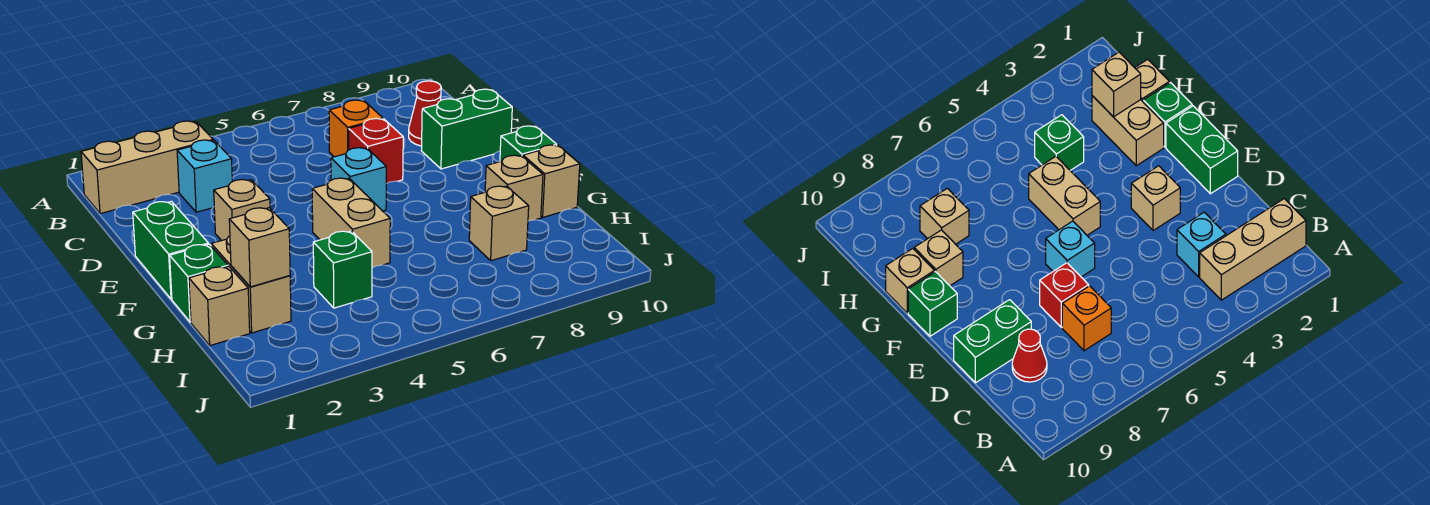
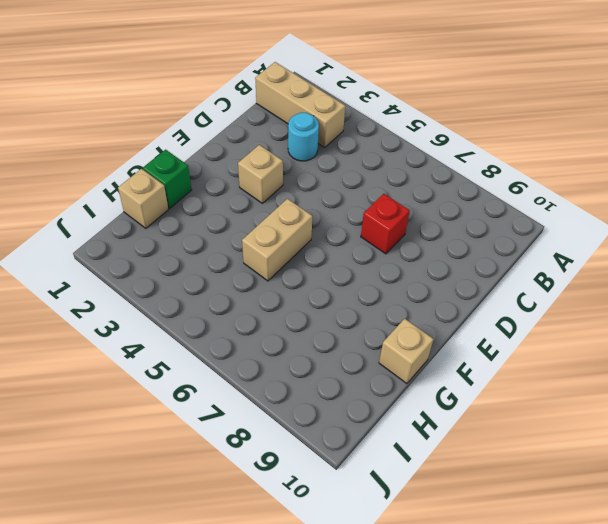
cyan 1x1 round brick [288,113,319,161] -> cyan 1x1 brick [177,140,232,212]
none -> orange 1x1 brick [329,100,383,157]
none -> red 1x1 cone [409,81,441,146]
none -> green 1x2 brick [421,89,512,169]

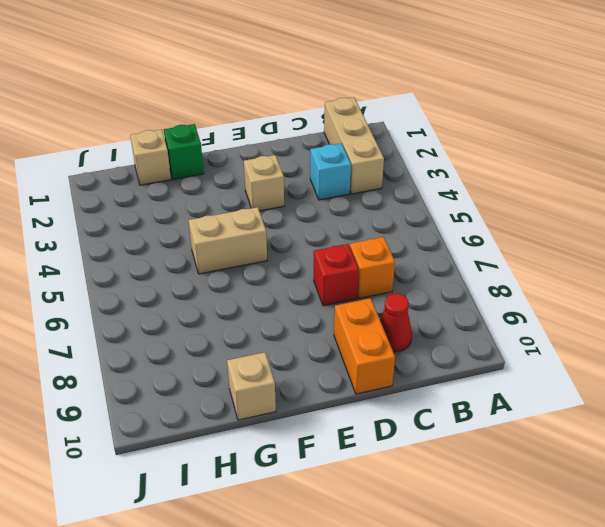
orange 1x2 brick [334,298,395,394] -> green 1x2 brick [421,89,512,169]
none -> green 1x2 brick [133,201,208,299]
none -> cyan 1x1 brick [331,148,386,211]
none -> green 1x1 brick [500,126,557,162]

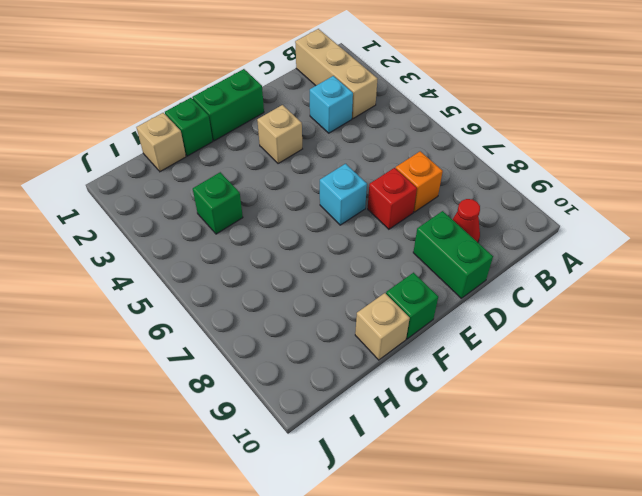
none -> tan 1x2 brick [312,178,390,268]
none -> tan 1x2 brick [211,236,291,333]
none -> tan 1x1 brick [485,155,543,221]

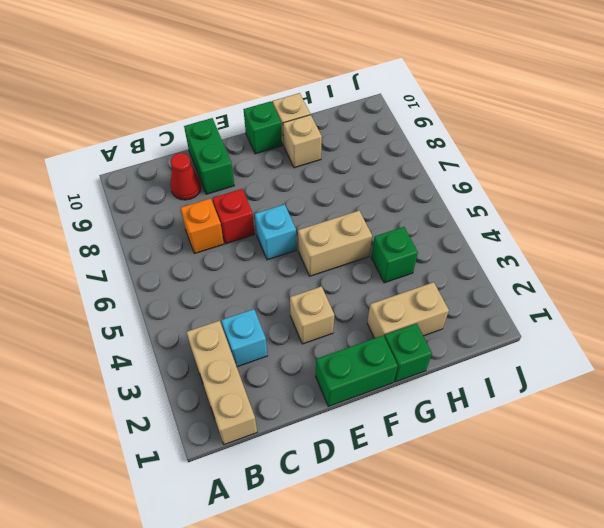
none -> tan 1x1 brick [189,266,250,346]
none -> tan 1x1 brick [469,186,529,261]
none -> tan 1x1 brick [229,208,290,287]

